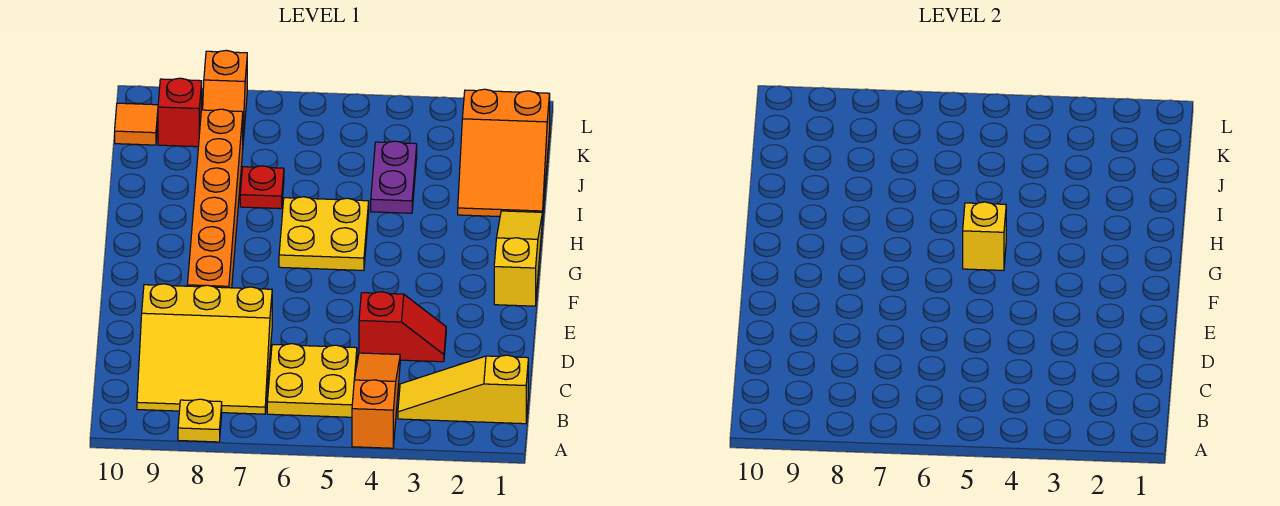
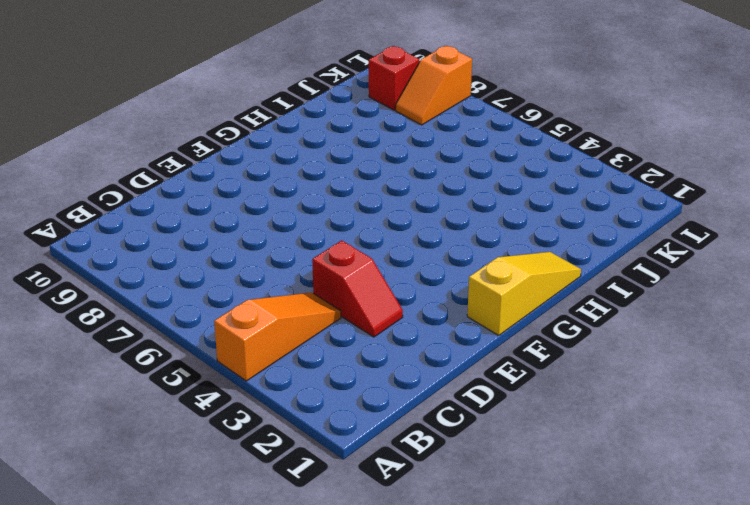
none -> yellow 1x1 plate [178,399,222,442]
none -> yellow 1x3 slope [398,355,528,424]
none -> yellow 2x2 plate [267,344,357,417]

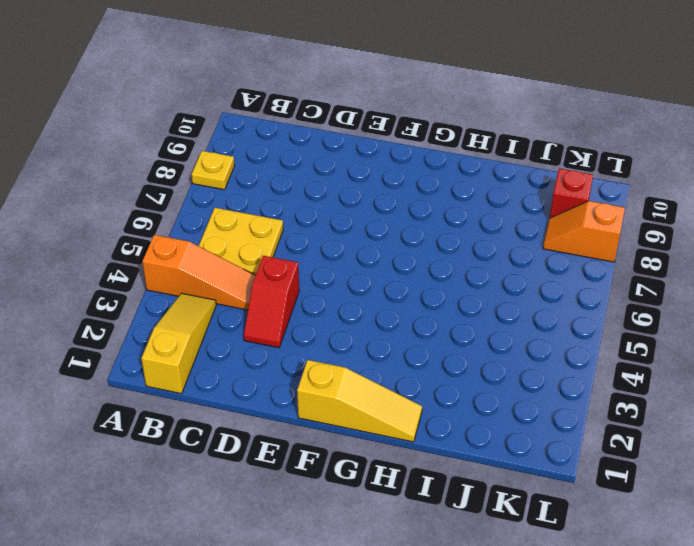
none -> yellow 3x3 slope [137,284,272,414]
none -> orange 1x6 brick [187,109,243,288]
none -> yellow 2x2 plate [279,197,369,270]

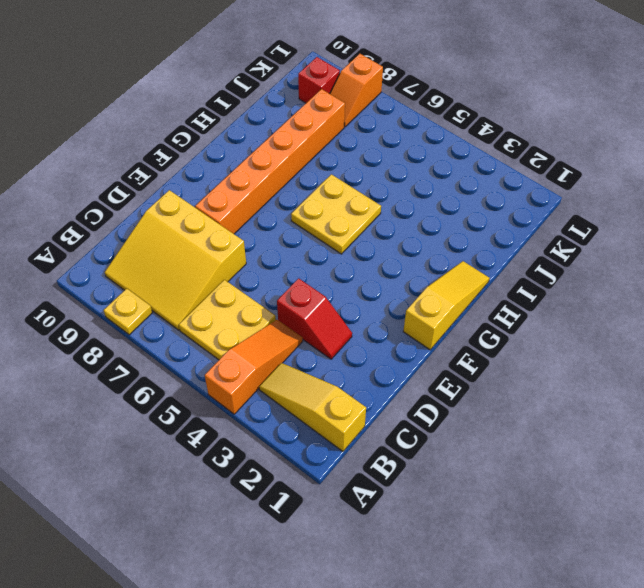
none -> orange 2x3 slope [458,89,550,217]
none -> purple 1x2 plate [371,141,417,213]
none -> red 1x1 plate [240,166,284,209]

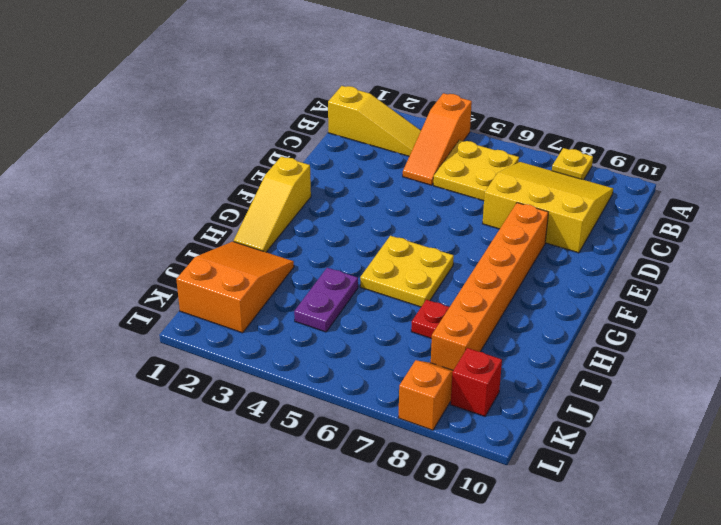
none -> red 1x2 slope [359,292,446,362]
none -> orange 1x1 tile [115,103,158,145]
none -> yellow 1x1 brick [963,202,1006,270]

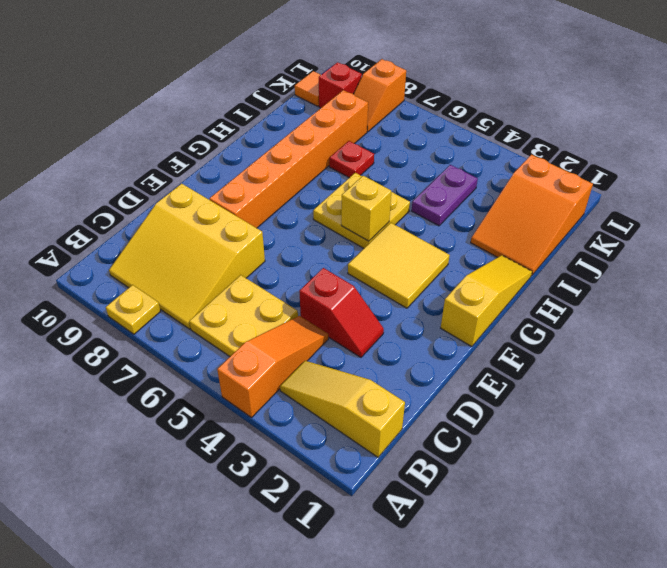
yellow 2x2 tile [348,223,450,308] -> none

